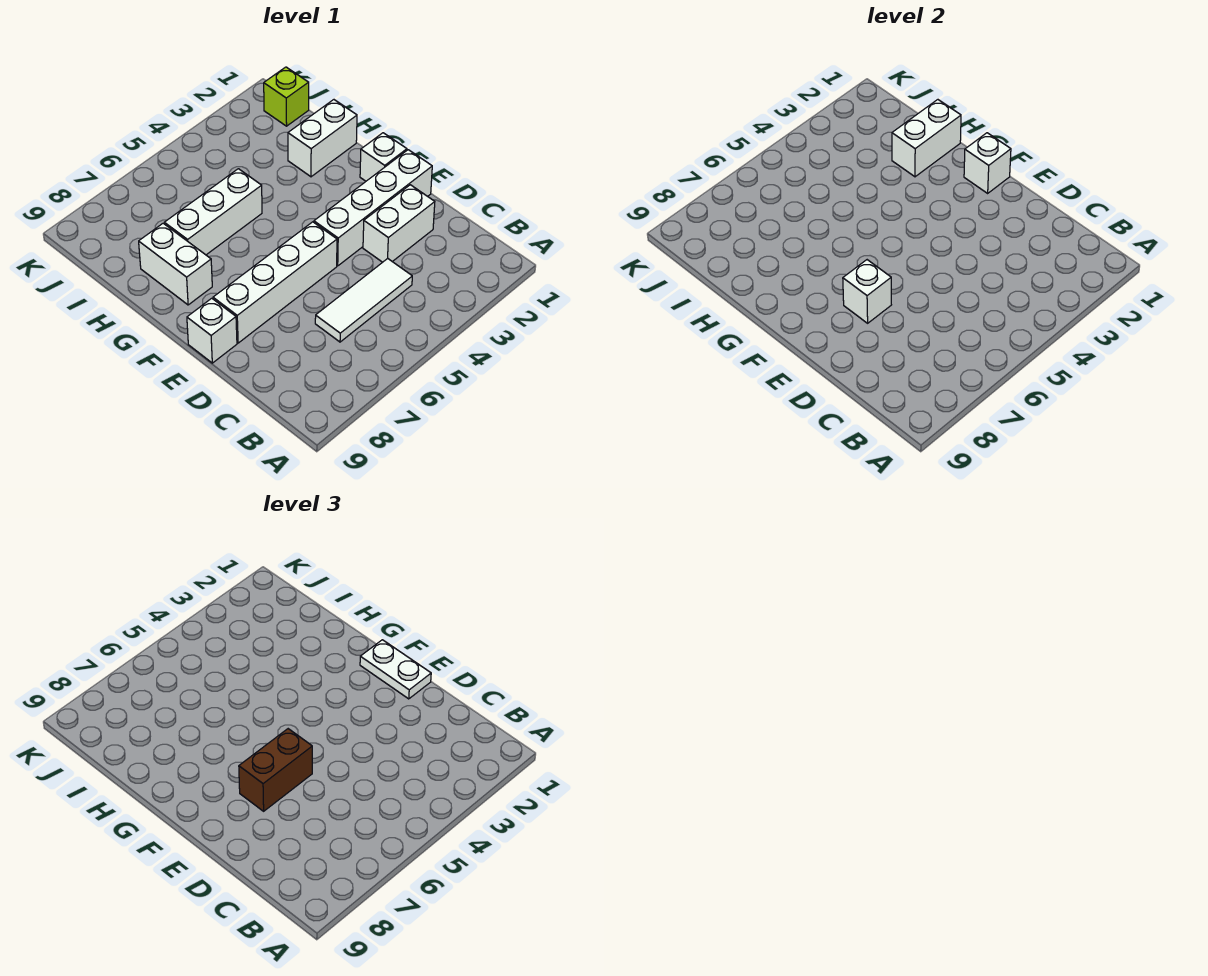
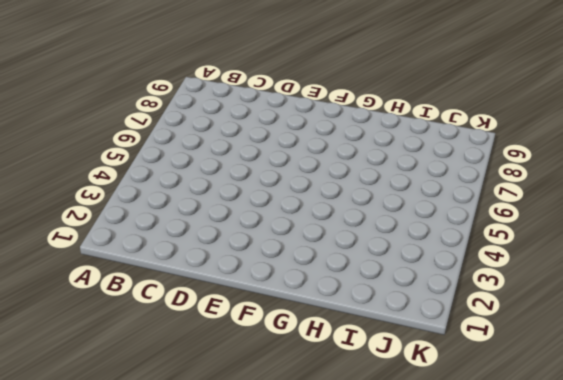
none -> white 1x3 tile [315,259,412,342]
none -> white 1x2 brick [363,185,435,262]
none -> white 1x4 brick [314,150,432,266]

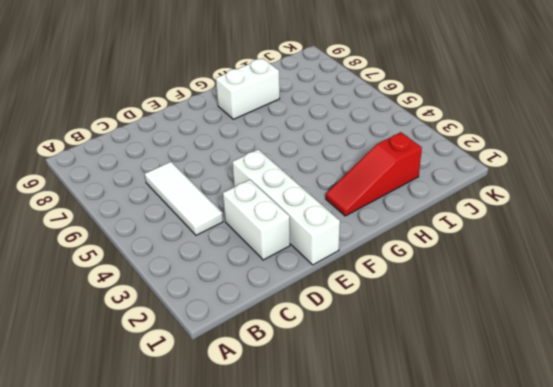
red 1x3 slope [326,132,422,216] -> white 1x2 brick [288,100,357,177]
none -> white 1x4 brick [213,222,337,343]
none -> white 1x1 brick [187,298,237,363]
none -> white 1x1 brick [360,133,407,181]

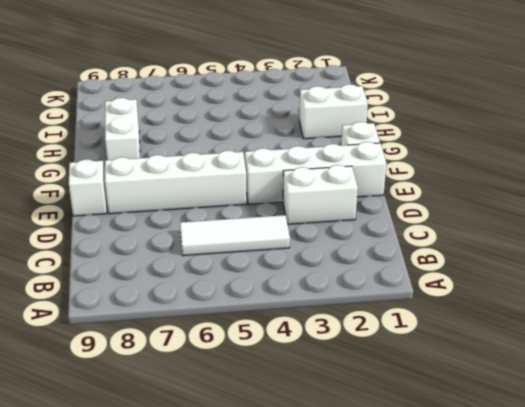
none -> white 1x3 brick [164,169,262,255]
none -> lime 1x1 brick [264,67,309,126]
none -> white 1x1 brick [843,260,891,323]

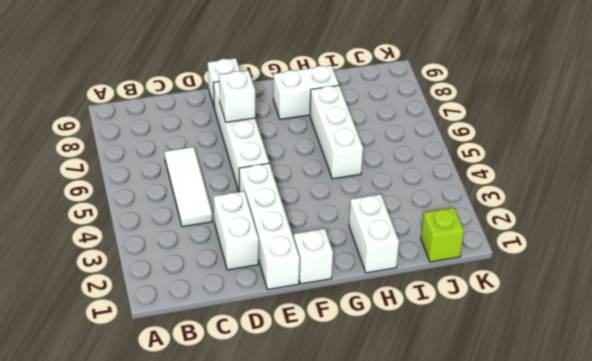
none -> white 1x1 brick [964,133,1011,193]
none -> white 1x2 brick [892,100,961,177]
none -> white 1x2 plate [360,640,431,699]

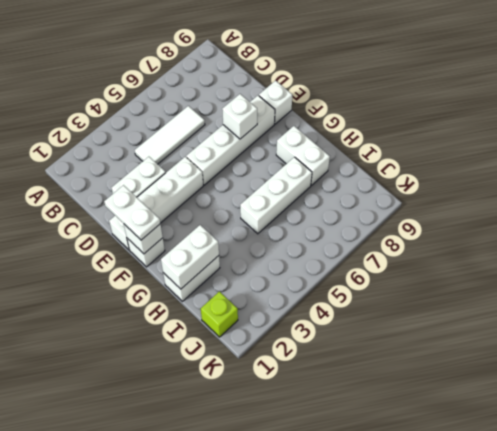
none -> brown 1x2 brick [239,729,312,811]

